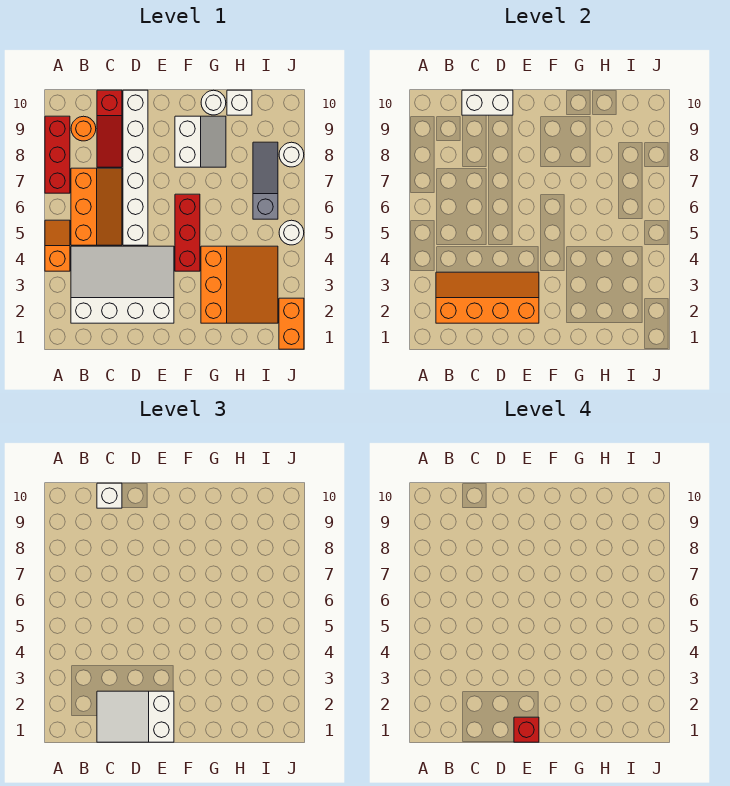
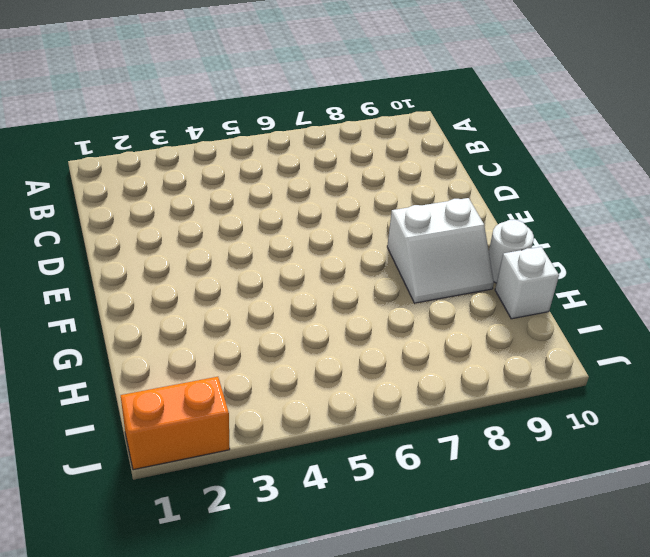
none -> orange 1x2 slope [45,220,70,271]
none -> red 1x3 brick [45,116,70,193]
none -> white 3x4 slope [71,246,174,323]

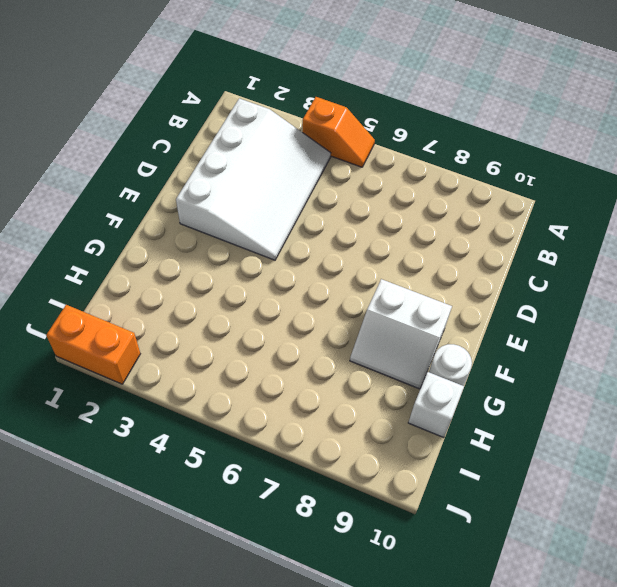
none -> red 1x3 brick [45,116,70,193]
none -> orange 2x3 slope [71,168,122,245]
none -> orange 1x1 round brick [71,116,96,141]

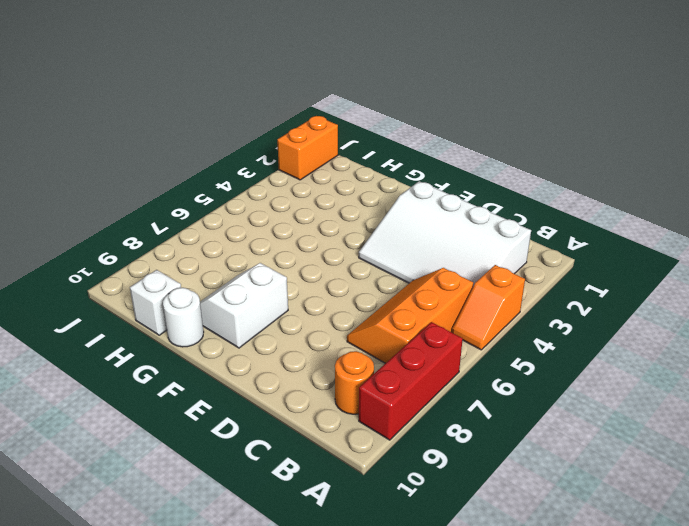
none -> red 1x3 slope [97,90,122,167]
none -> white 1x6 brick [123,90,148,245]
none -> red 1x3 brick [175,194,200,271]

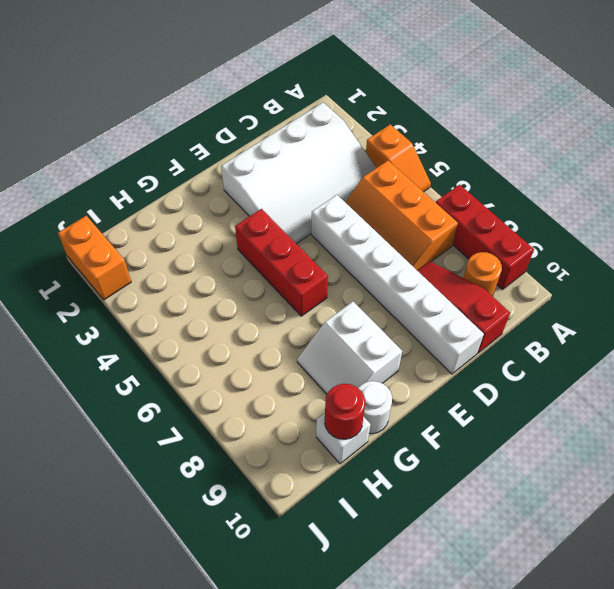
red 1x1 round brick [325,384,365,439] -> none
none -> orange 3x3 slope [201,246,278,323]
none -> grey 1x3 slope [253,142,278,219]
none -> white 1x1 round brick [279,220,304,245]

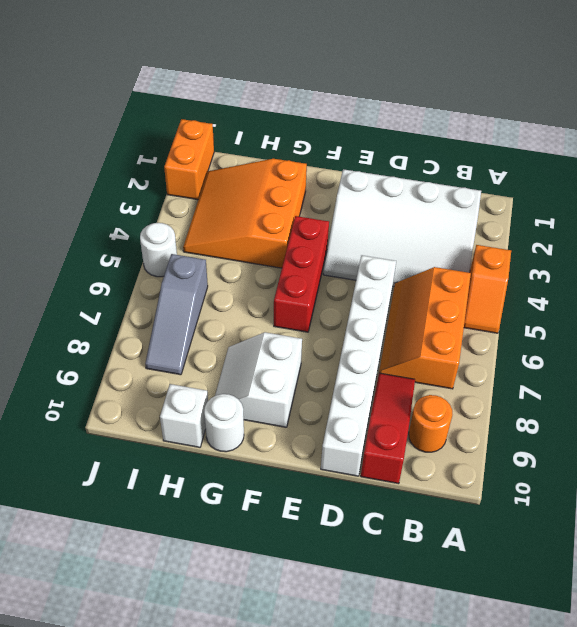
none -> red 1x3 brick [45,116,70,193]
none -> white 1x1 round brick [279,142,304,167]
none -> orange 2x4 slope [436,272,539,323]

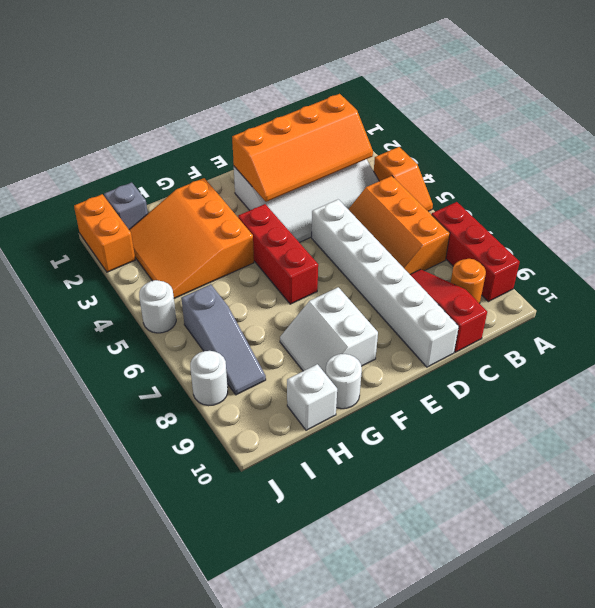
grey 1x1 brick [104,183,148,229] -> none
none -> white 1x2 brick [462,90,513,115]
none -> white 2x3 slope [97,691,174,742]
none -> white 1x1 brick [97,483,122,508]

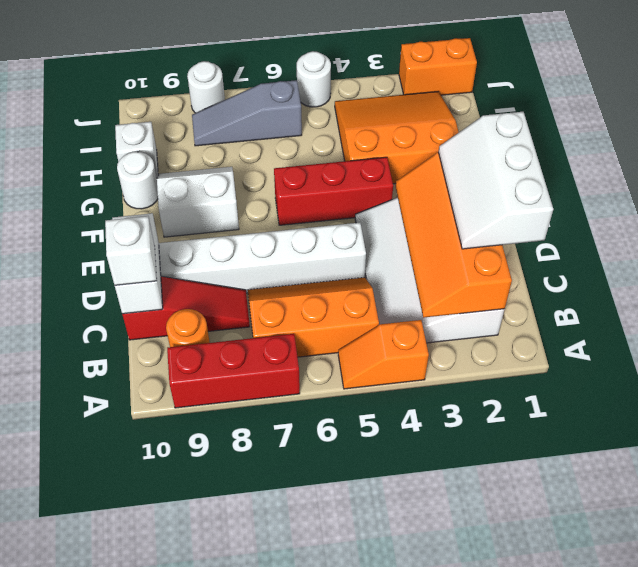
white 2x3 slope [439,112,553,249] -> white 2x3 slope turned to [97,691,174,742]
none -> red 1x1 brick [514,717,539,742]

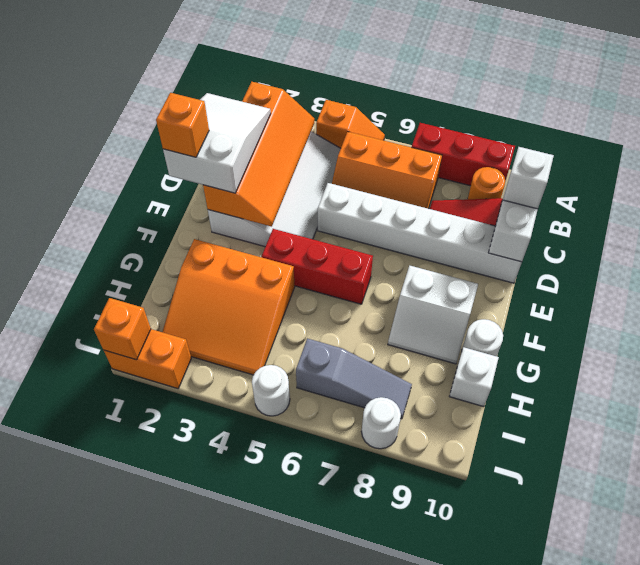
orange 1x1 brick [156,93,209,157] -> red 1x1 brick [514,717,539,742]
orange 1x1 brick [94,298,151,360] -> none

